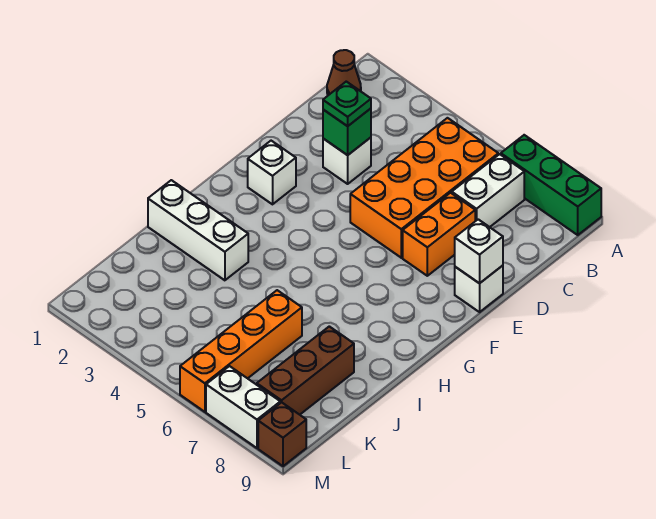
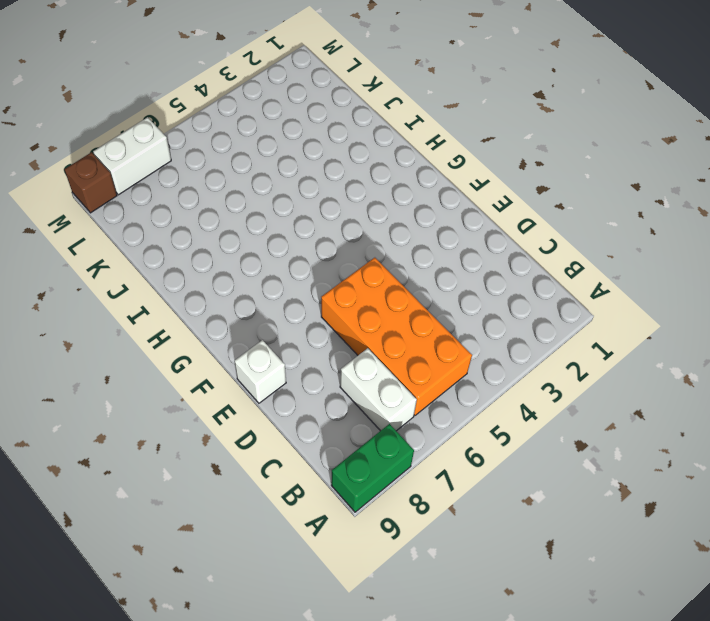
green 1x2 brick [331,424,414,512] -> green 1x3 brick [501,135,601,235]
none -> brown 1x1 cone [327,50,361,95]
none -> white 1x1 brick [323,137,371,184]
none -> orange 1x2 brick [403,193,475,276]

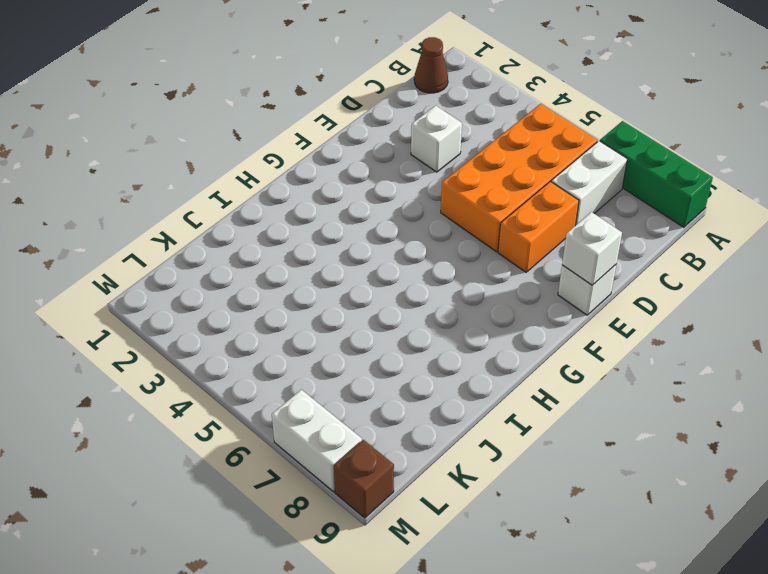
none -> white 1x1 brick [248,141,296,204]
none -> white 1x3 brick [148,180,248,280]
none -> orange 1x4 brick [180,290,302,412]

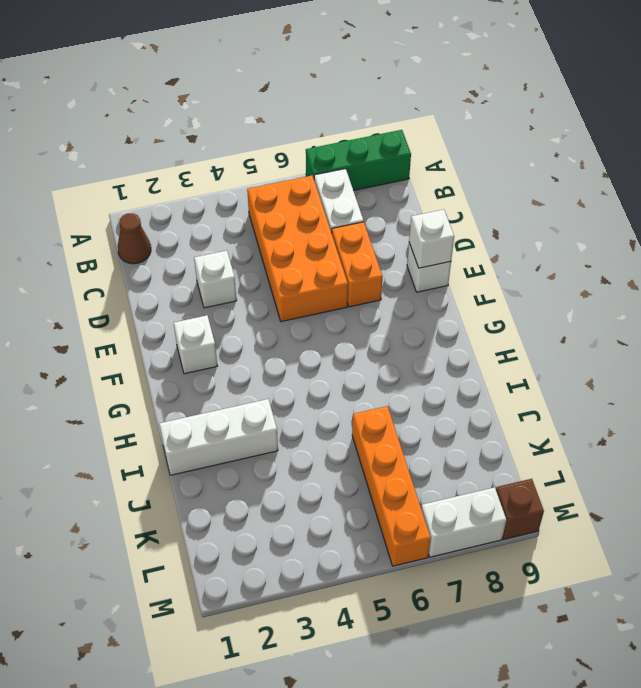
none -> brown 1x3 brick [257,326,354,415]
none -> green 1x1 brick [323,109,371,155]
none -> green 1x1 plate [323,82,371,126]

